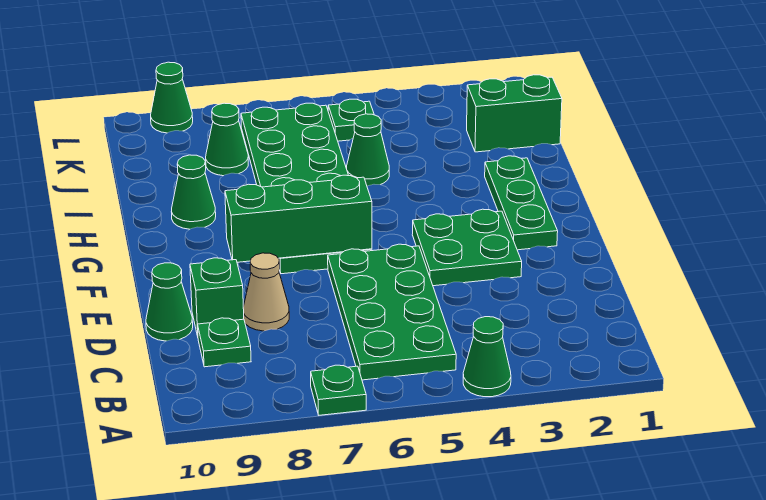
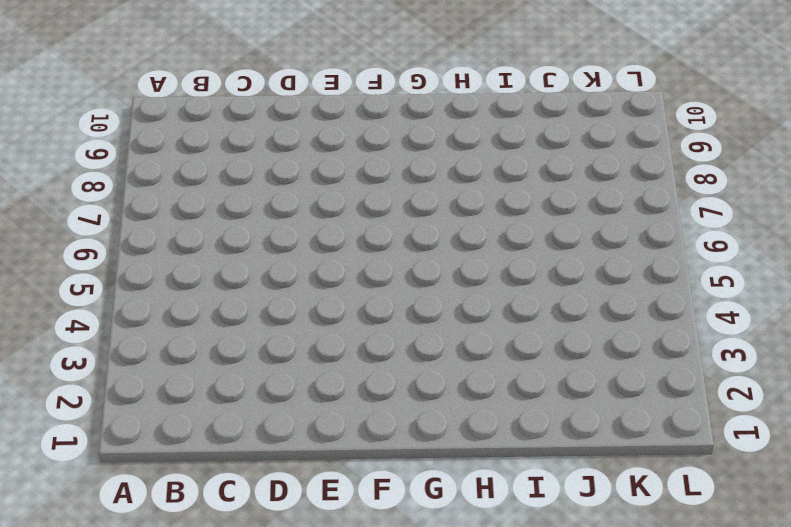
none -> green 1x1 cone [463,317,511,397]
none -> green 1x1 plate [311,365,366,415]
none -> green 2x4 plate [328,244,456,380]

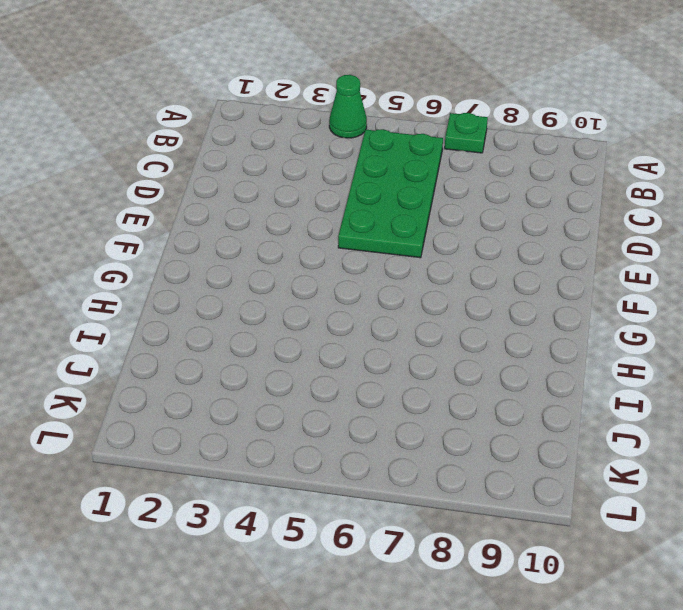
none -> green 1x1 plate [198,318,251,367]
none -> tan 1x1 cone [243,253,289,331]
none -> green 1x1 brick [190,258,244,336]

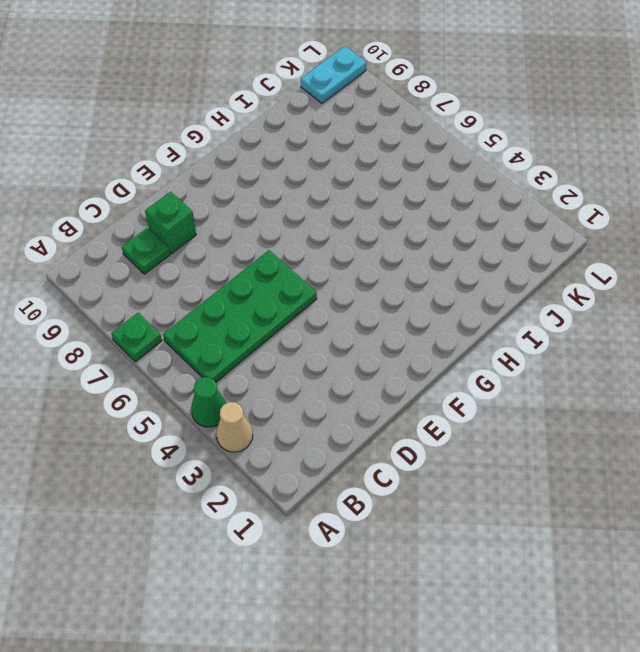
tan 1x1 cone [216,402,253,452] -> tan 1x1 cone moved to [243,253,289,331]
cyan 1x2 plate [301,46,366,103] -> none
none -> green 1x1 cone [146,263,193,341]
none -> green 2x2 plate [412,209,522,286]
none -> green 1x3 plate [485,156,558,250]

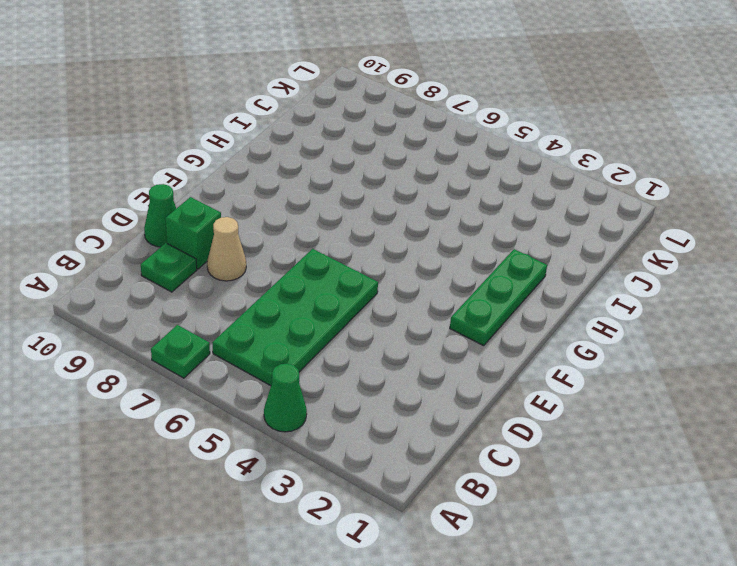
none -> green 2x2 plate [412,209,522,286]
none -> green 2x6 plate [241,103,372,274]
none -> green 1x1 cone [171,155,216,229]

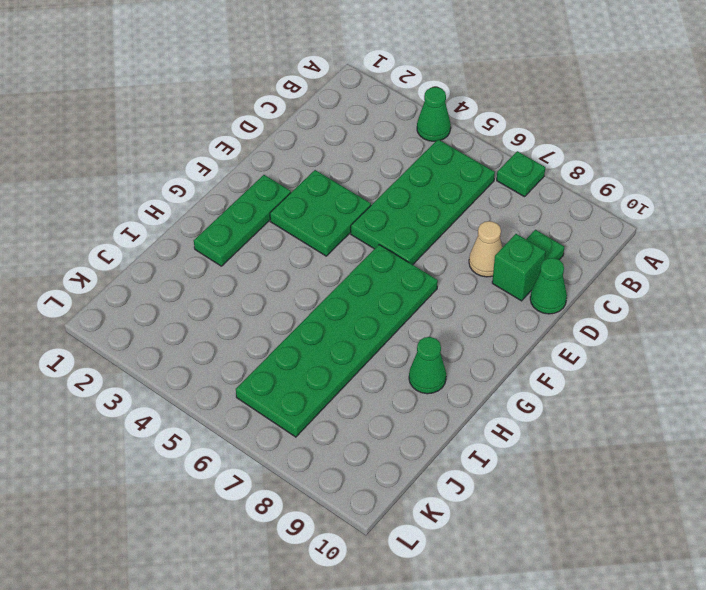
none -> green 1x1 cone [347,114,389,186]
none -> green 1x2 brick [467,75,562,152]
none -> green 1x1 cone [206,103,248,176]

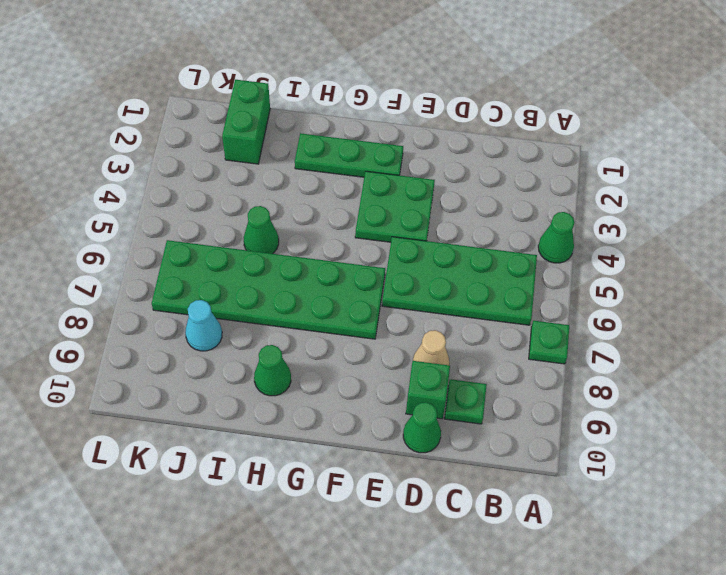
cyan 1x1 cone [185,300,222,351] -> green 1x1 cone [206,103,248,176]
none -> green 1x1 plate [328,99,374,141]
none -> green 1x1 cone [151,62,193,133]
none -> green 1x3 brick [225,175,372,262]

